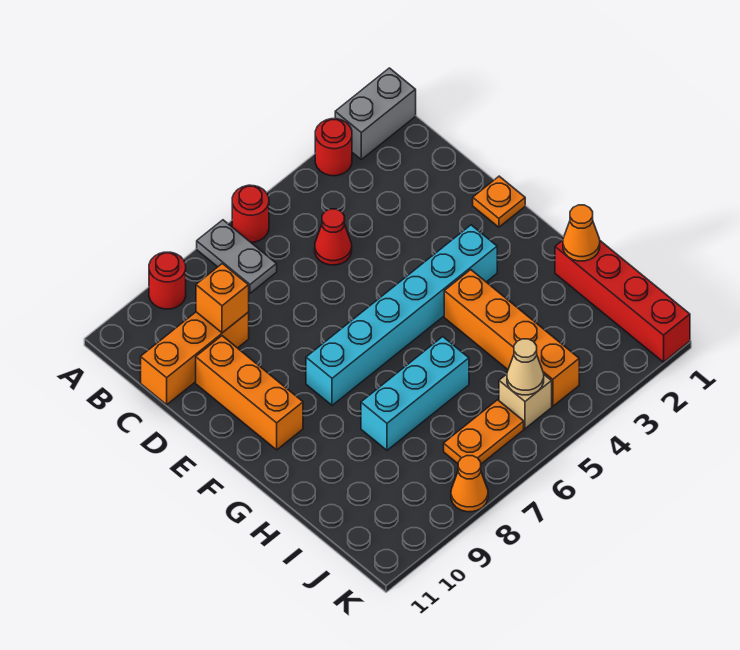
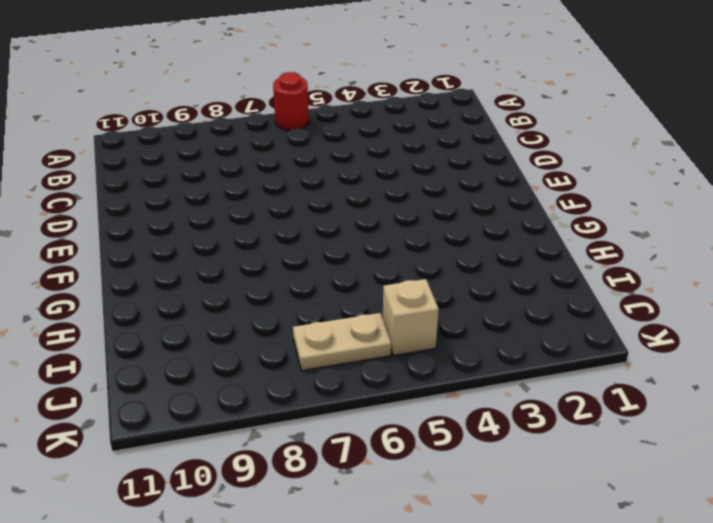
tan 1x2 plate [293,313,391,371] -> orange 1x2 plate [444,400,524,464]
none -> grey 1x2 brick [335,68,416,159]
none -> red 1x1 round brick [315,119,352,176]
none -> grey 1x2 plate [197,220,277,293]

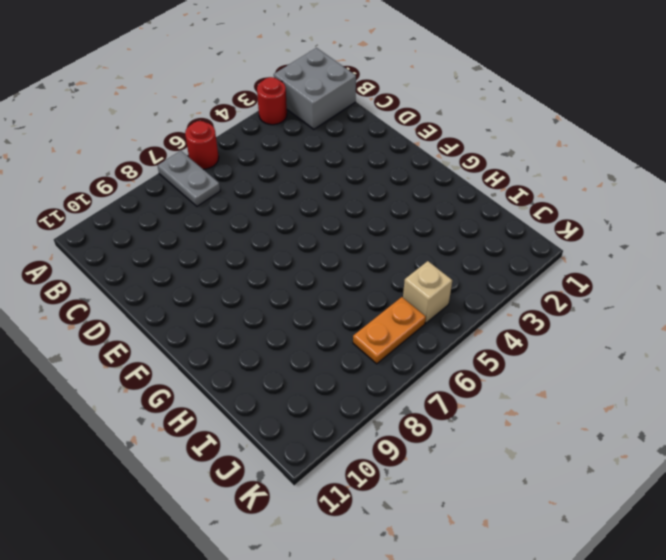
grey 2x2 brick [274,48,356,129] -> grey 1x2 brick [335,68,416,159]
none -> red 1x1 round brick [149,252,186,309]
none -> red 1x1 cone [315,209,352,265]
none -> orange 1x3 brick [141,312,249,405]

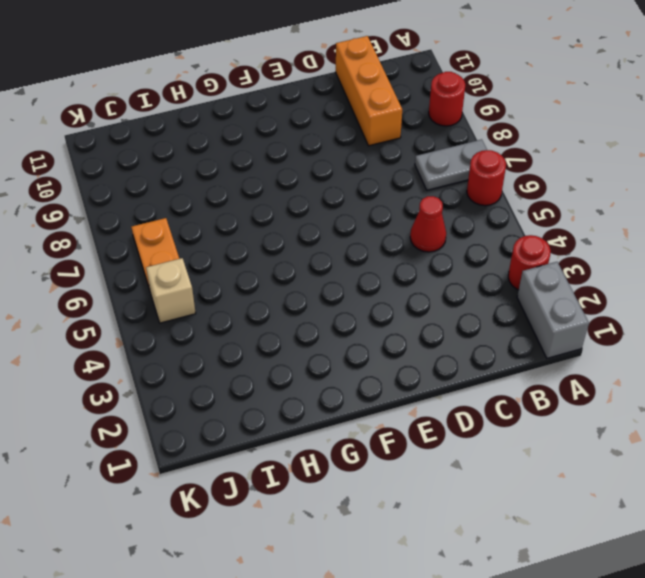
none -> orange 1x3 brick [196,336,303,450]
none -> orange 1x1 plate [473,176,525,227]
none -> cyan 1x6 brick [306,225,497,405]

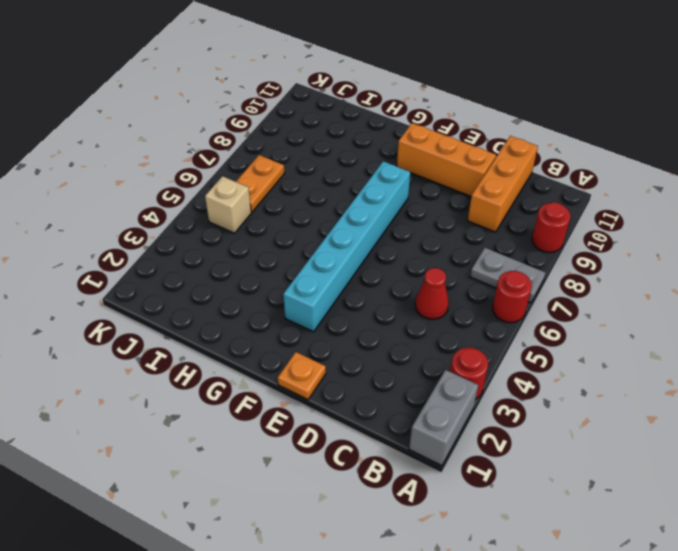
none -> orange 1x4 brick [444,270,579,406]
none -> red 1x4 brick [555,240,690,362]
none -> cyan 1x3 brick [361,337,469,450]

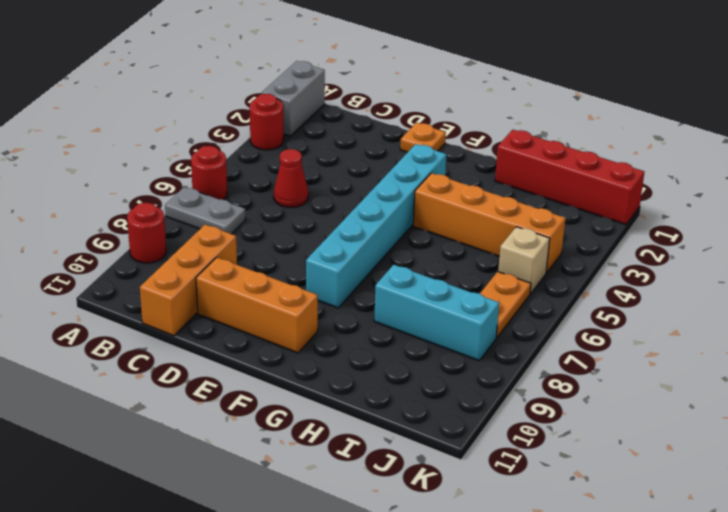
cyan 1x3 brick [374,265,499,360] -> cyan 1x3 brick turned to [361,337,469,450]
none -> orange 1x1 cone [451,456,488,512]
none -> orange 1x1 brick [196,264,249,333]
none -> orange 1x1 cone [563,205,600,261]

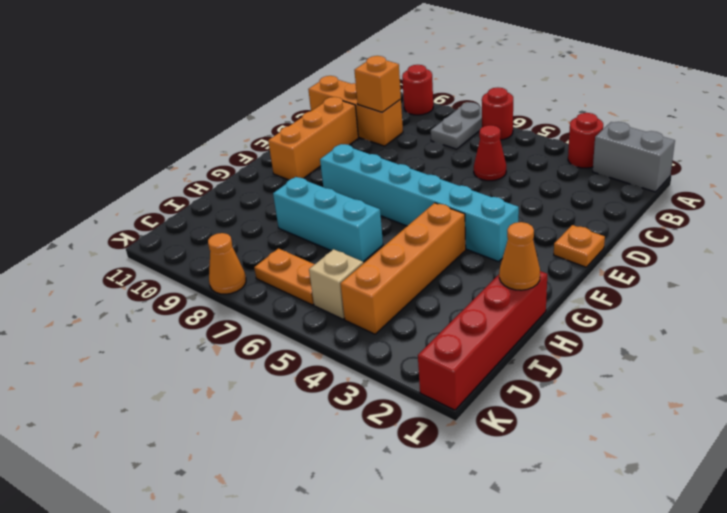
none -> tan 1x1 cone [507,339,544,395]

